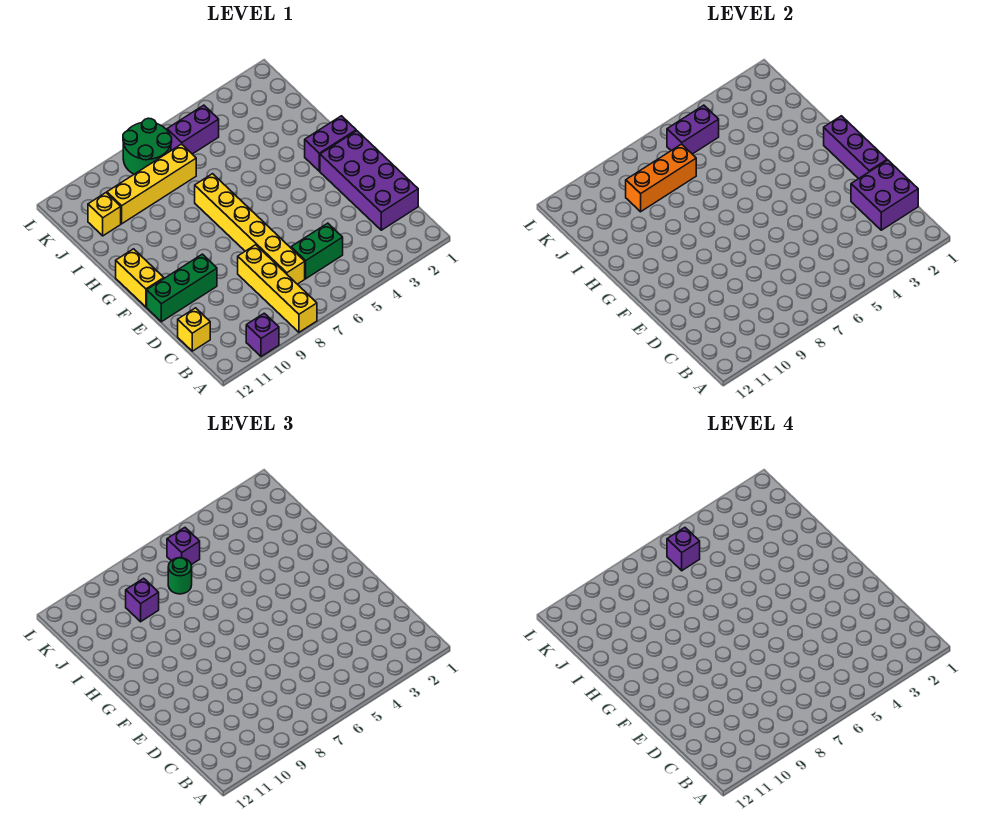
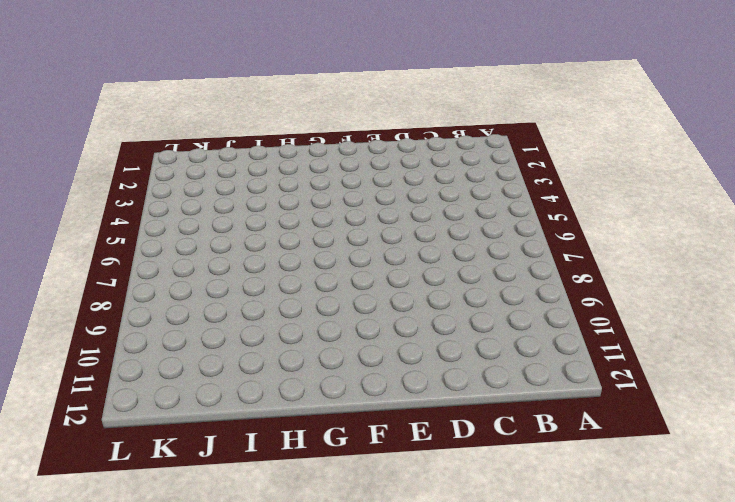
none -> yellow 1x4 brick [238,245,317,332]
none -> purple 1x1 brick [246,313,279,357]
none -> purple 2x4 brick [320,131,418,230]

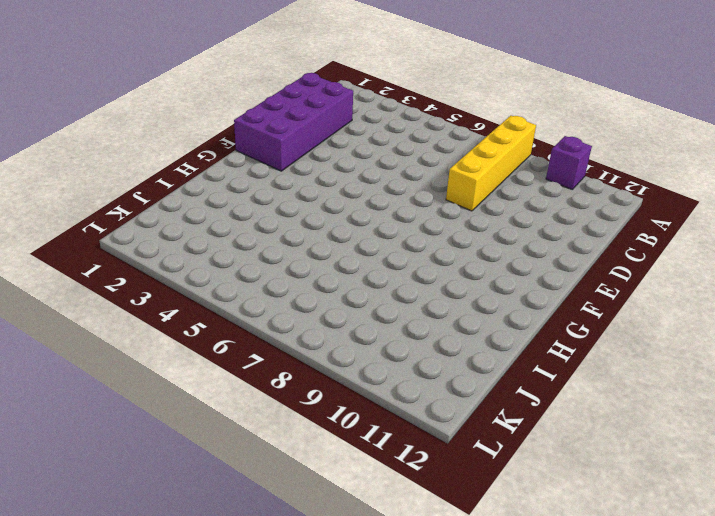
none -> green 1x2 brick [291,223,343,279]
none -> yellow 1x6 brick [195,174,305,284]
none -> yellow 1x1 brick [178,308,210,351]

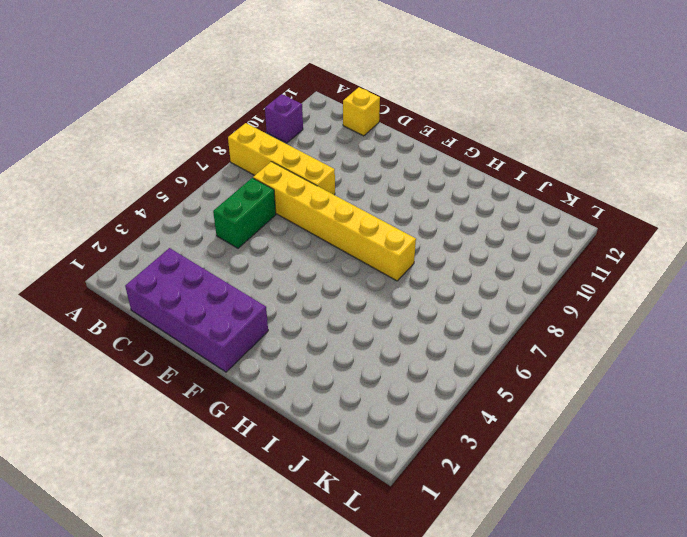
none -> green 1x3 brick [147,254,217,322]
none -> yellow 1x2 brick [116,249,164,307]
none -> purple 1x2 brick [305,116,356,171]

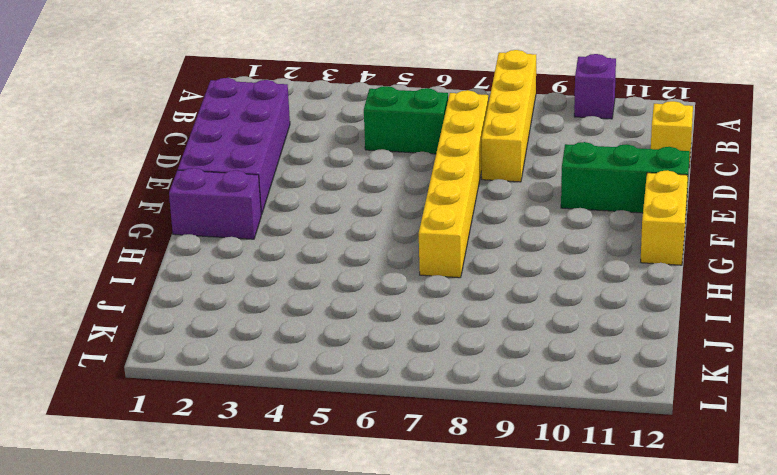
none -> yellow 1x4 brick [107,144,196,224]
none -> yellow 1x1 brick [88,193,121,236]
none -> purple 1x2 brick [167,105,219,154]

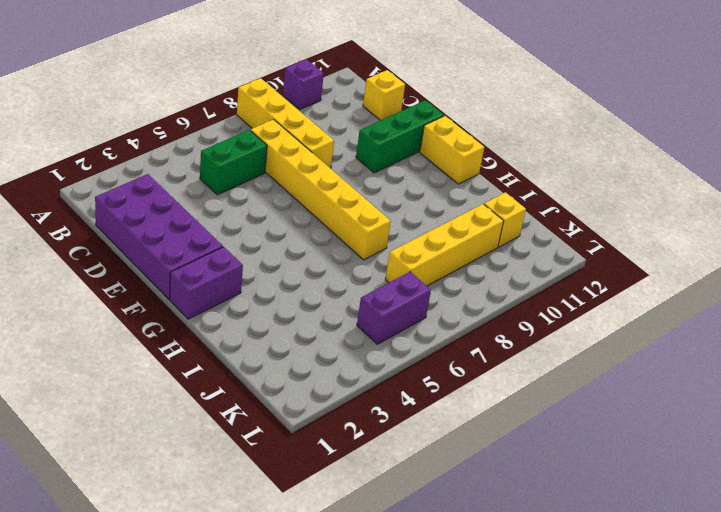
none -> green 2x2 round brick [123,118,172,174]
none -> purple 2x2 brick [851,160,918,230]
none -> purple 1x3 brick [824,116,887,179]

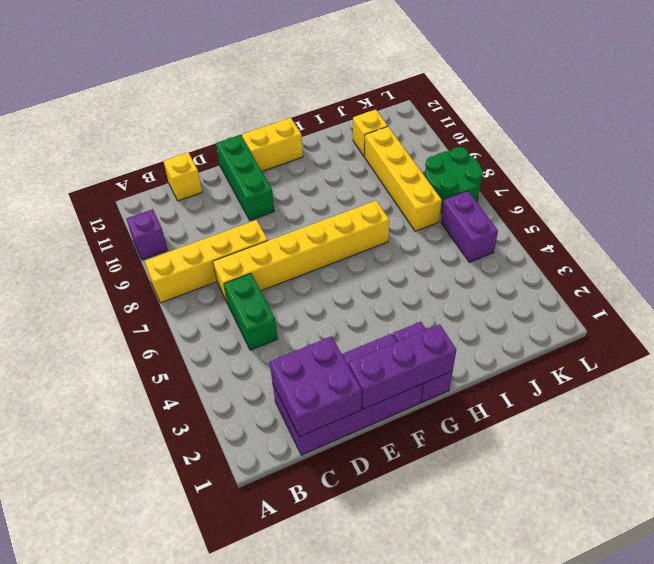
none -> orange 1x3 brick [626,144,696,212]
none -> purple 1x2 brick [667,105,719,154]
none -> green 1x1 round brick [168,558,192,594]

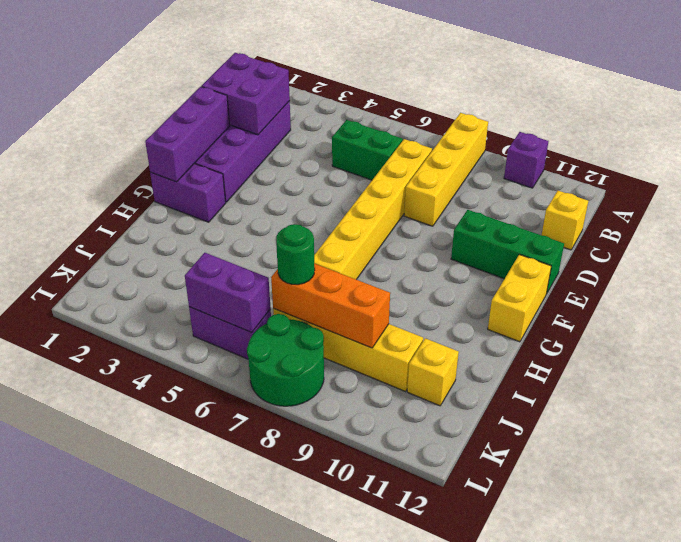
none -> purple 1x1 brick [126,578,159,622]
none -> purple 1x1 brick [167,528,200,565]
none -> purple 1x1 brick [667,528,700,571]

